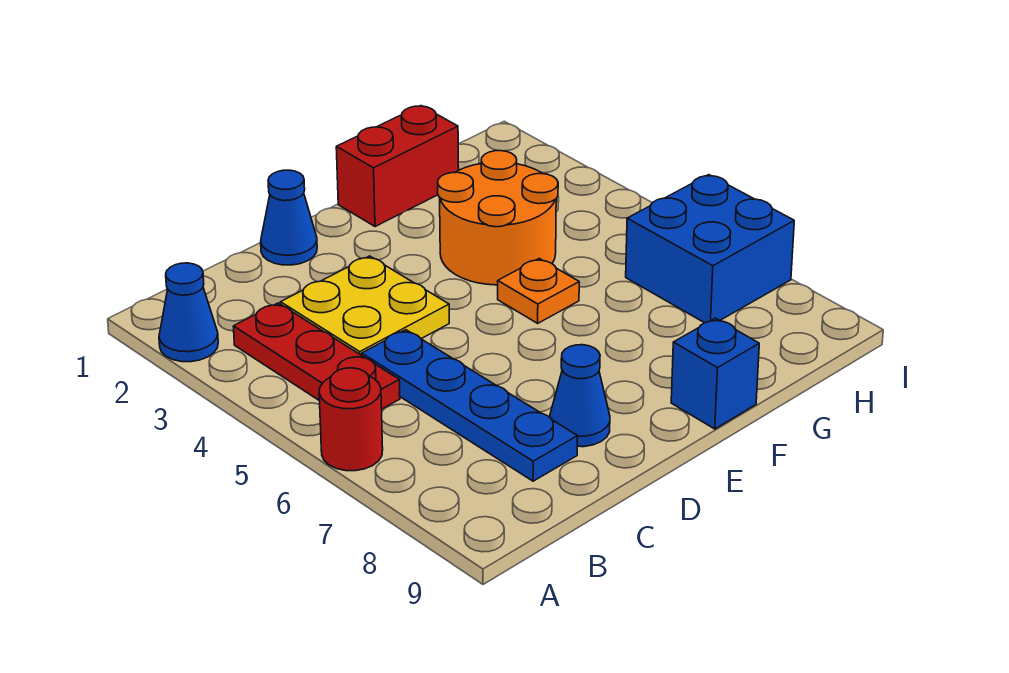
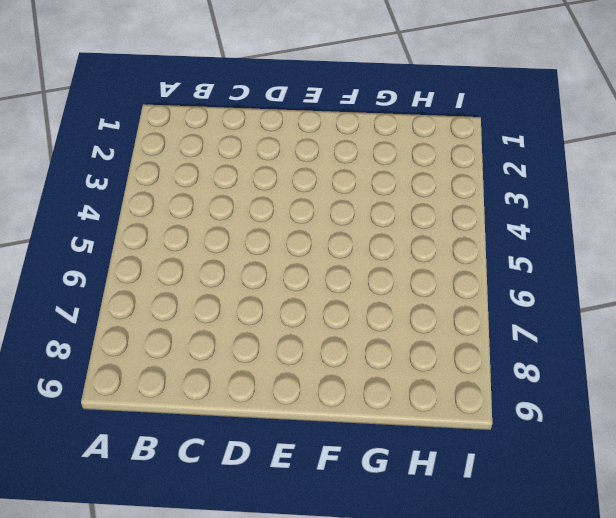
none -> blue 1x1 cone [159,263,218,362]
none -> red 1x1 round brick [319,368,383,471]
none -> red 1x3 plate [233,303,400,409]

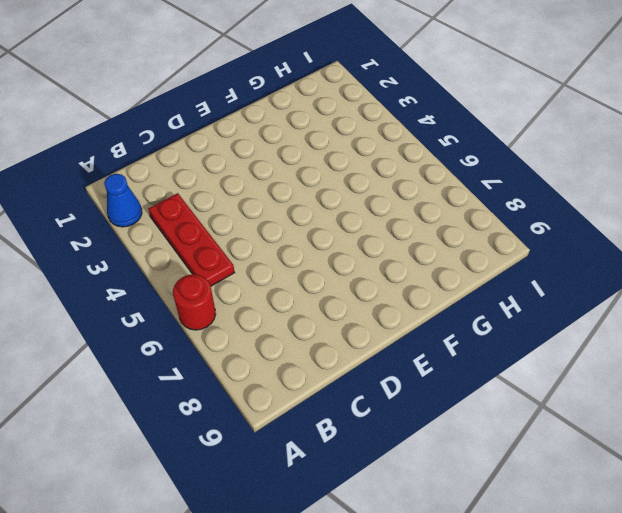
none -> yellow 2x2 plate [281,256,449,355]
none -> blue 1x4 plate [362,330,578,481]
none -> blue 1x1 cone [261,170,317,265]

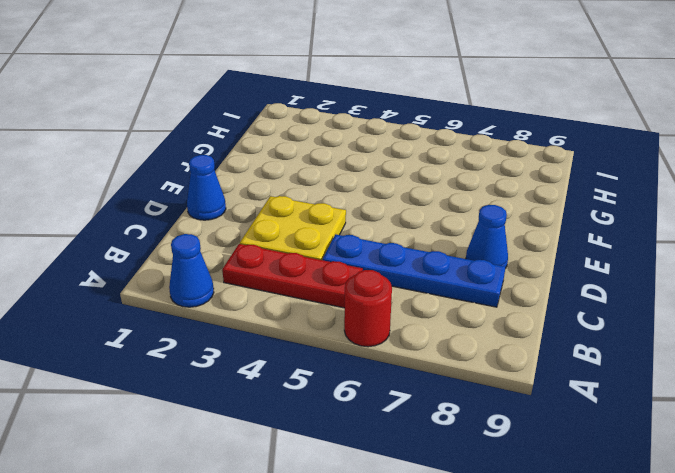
none -> red 1x2 brick [336,106,459,227]
none -> orange 2x2 round brick [438,151,558,285]
none -> orange 1x1 plate [498,259,579,323]

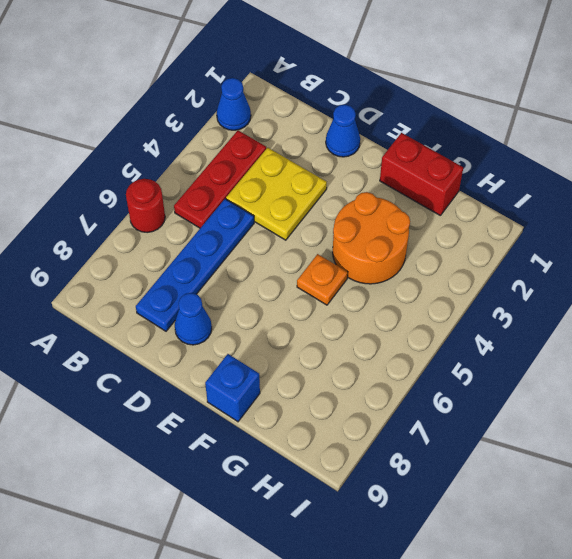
none -> blue 2x2 brick [626,175,794,323]

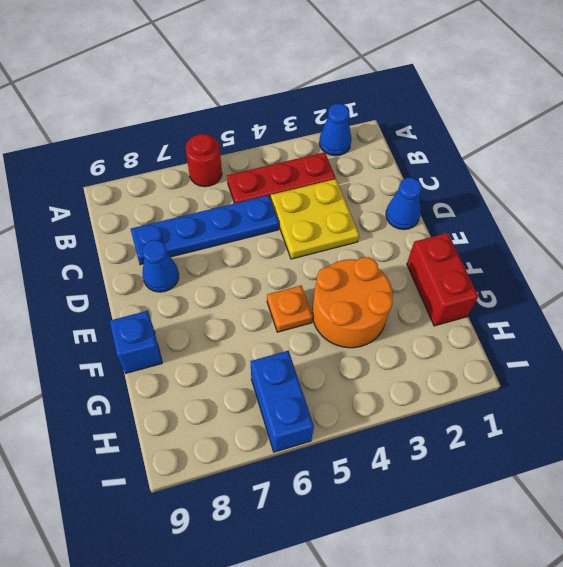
blue 1x2 brick [250,351,314,452] -> blue 2x2 brick [626,175,794,323]

